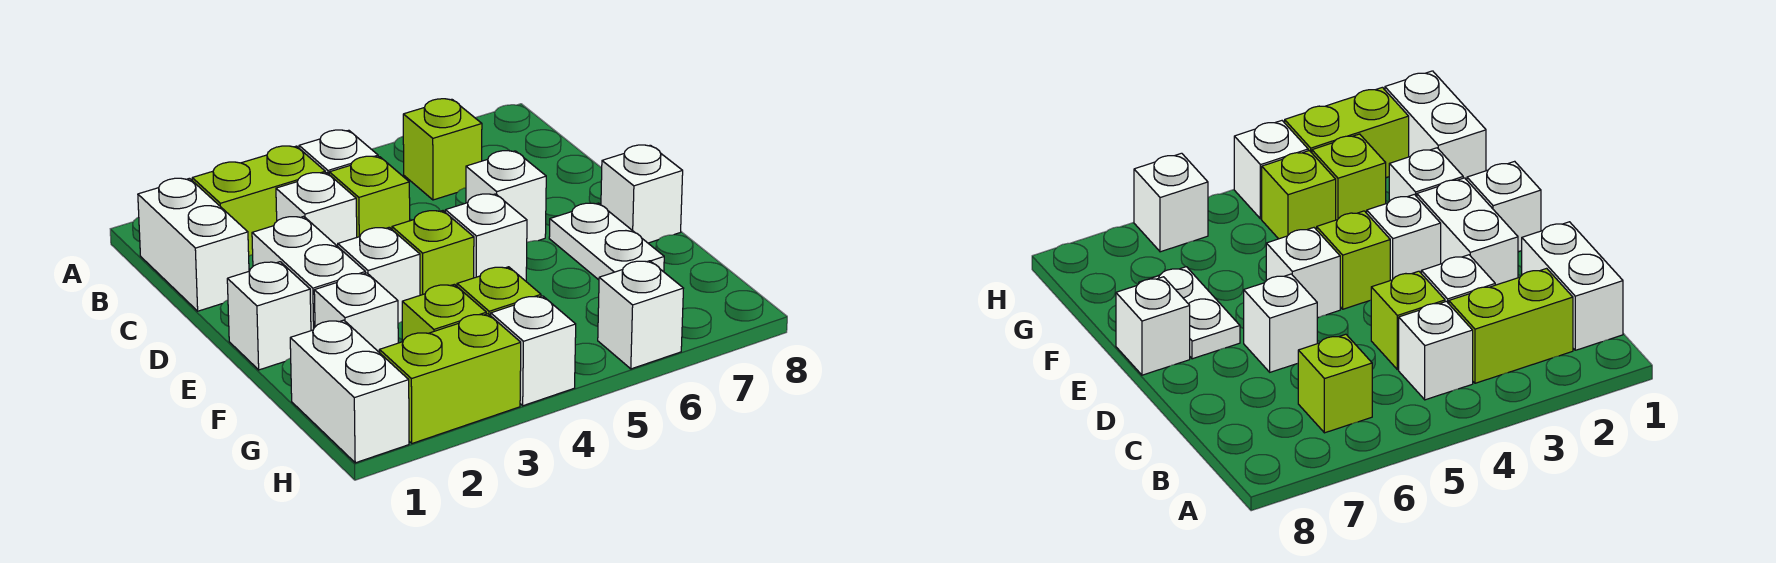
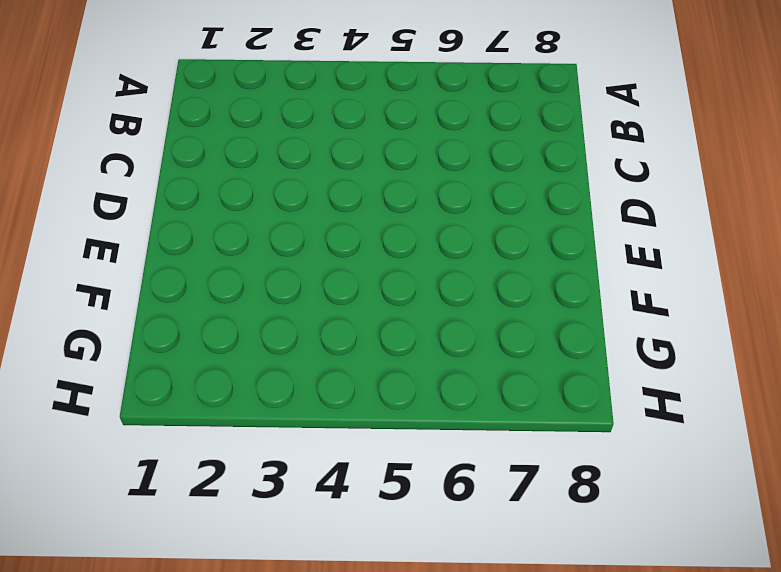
none -> white 1x2 brick [138,178,249,311]
none -> lime 1x2 brick [192,146,325,256]
none -> white 1x1 brick [299,130,378,174]

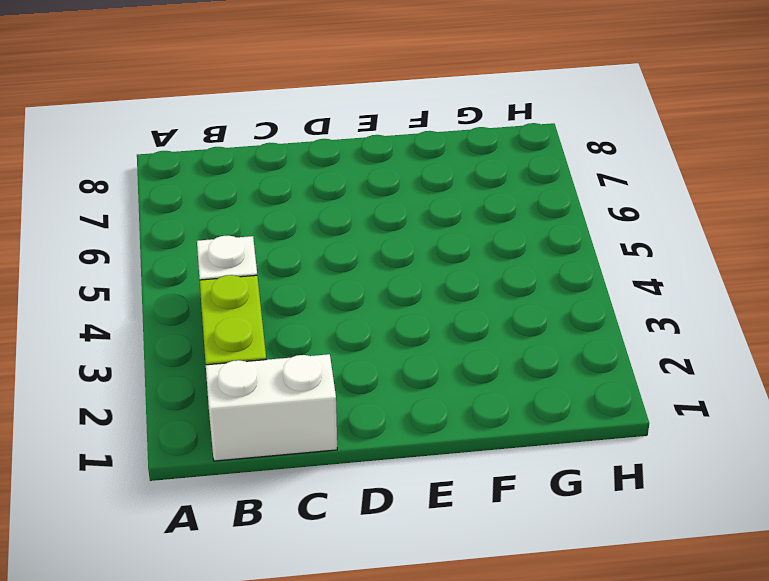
none -> lime 1x1 brick [403,99,482,200]
none -> white 1x1 brick [276,173,357,246]
none -> lime 1x1 brick [329,156,410,237]

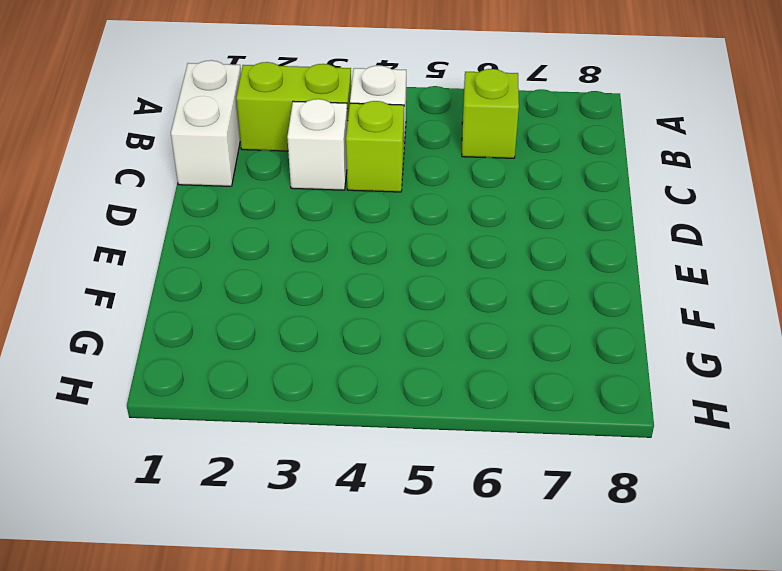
none -> white 1x2 brick [252,216,365,331]
none -> white 1x1 brick [466,151,546,242]
none -> white 1x1 brick [227,262,311,370]

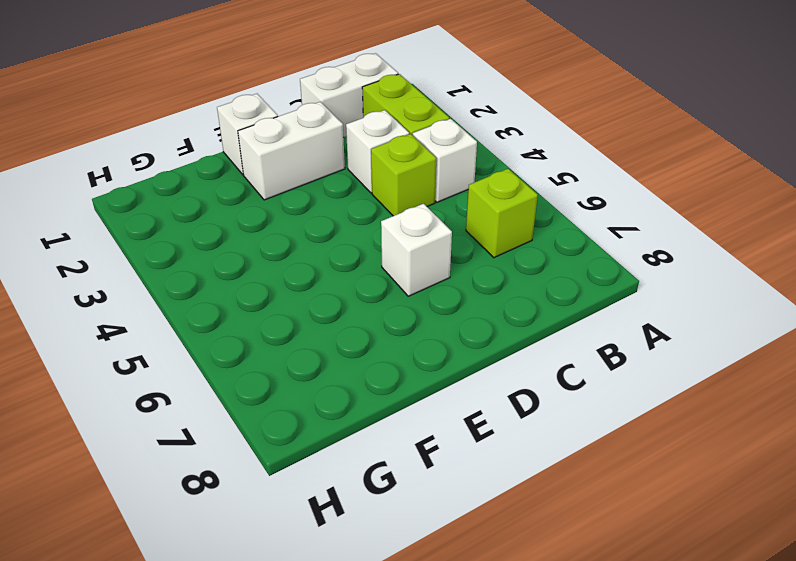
none -> white 1x1 brick [338,227,420,323]
none -> lime 1x1 brick [392,211,474,295]
none -> white 1x1 brick [445,194,527,281]

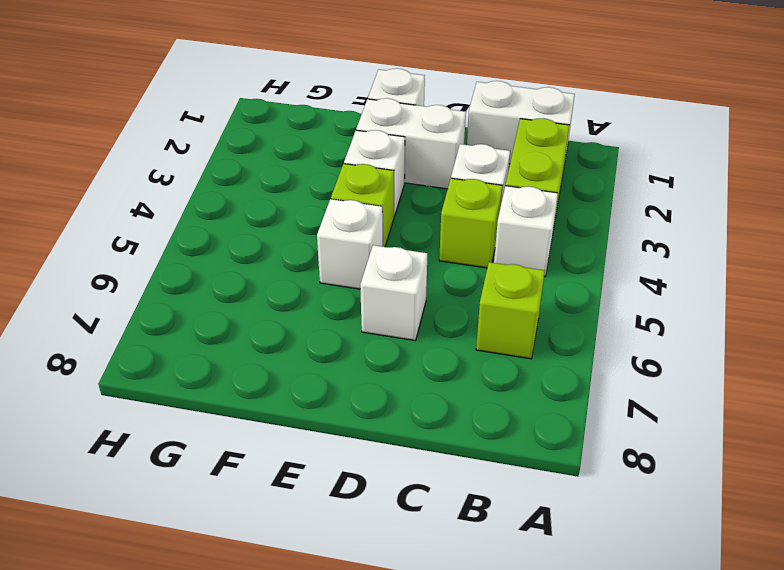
none -> white 1x2 plate [549,203,664,280]
none -> white 1x1 brick [601,145,683,243]
none -> white 1x1 brick [314,273,398,353]

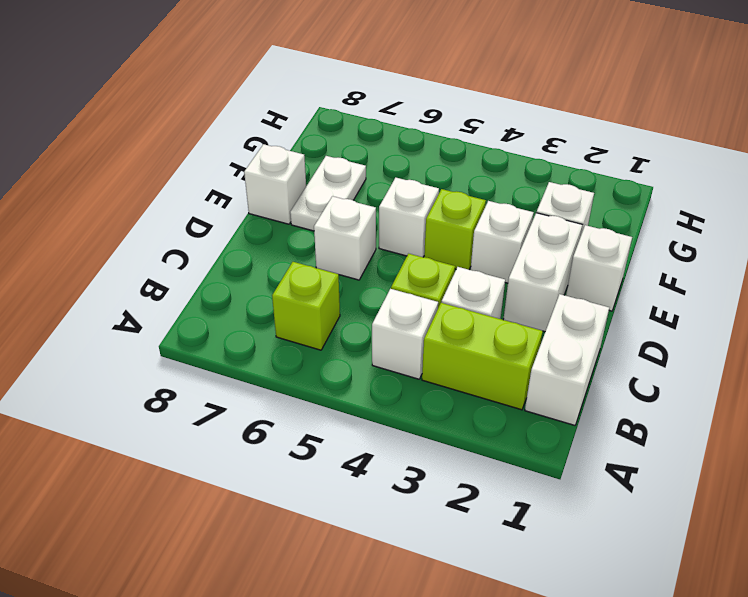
none -> white 1x2 brick [290,320,409,463]
none -> lime 1x1 brick [402,284,486,342]
none -> lime 1x1 brick [457,267,541,316]

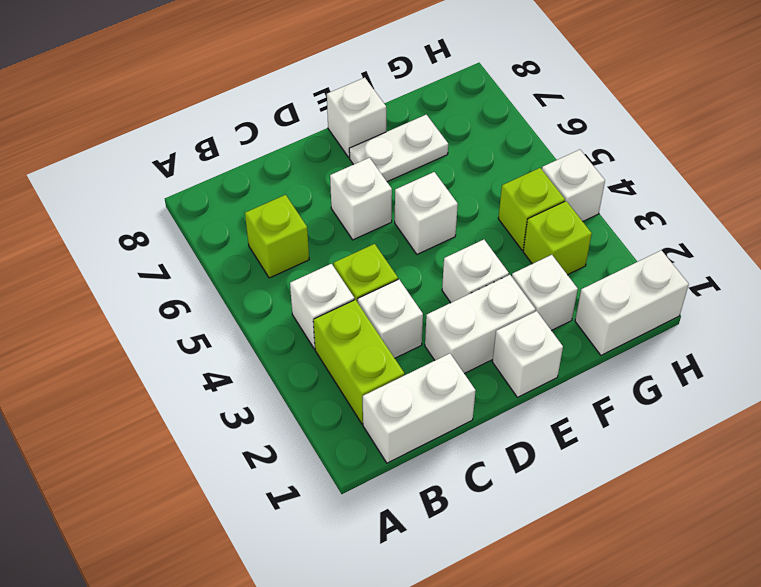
none -> lime 1x1 brick [392,211,474,295]
none -> lime 1x2 brick [379,314,521,443]
none -> white 1x1 brick [598,261,684,369]

